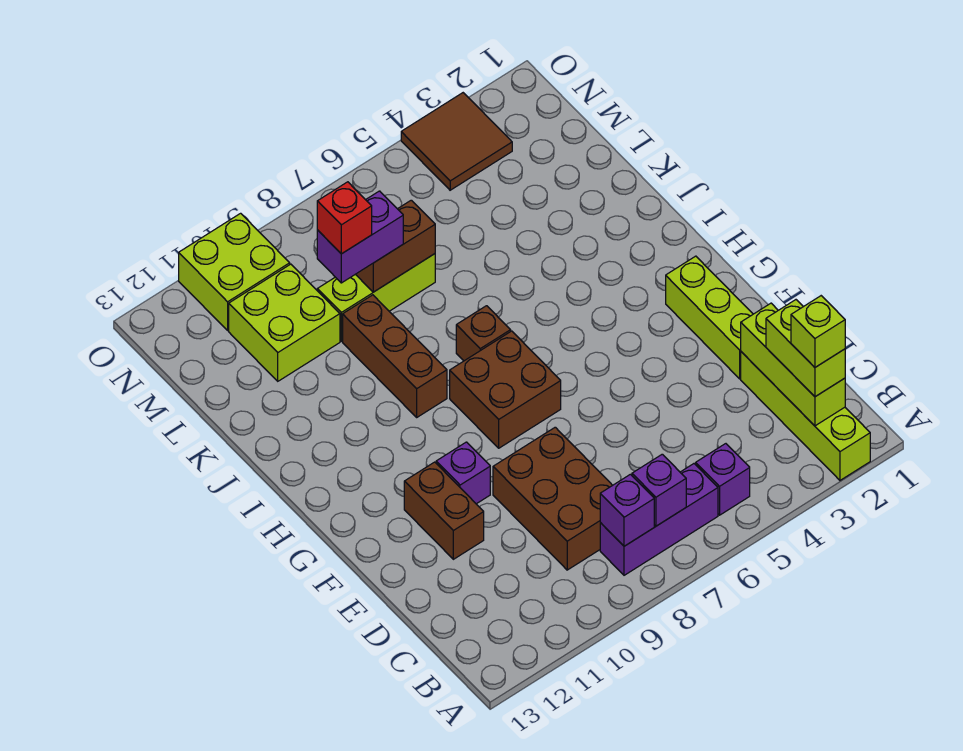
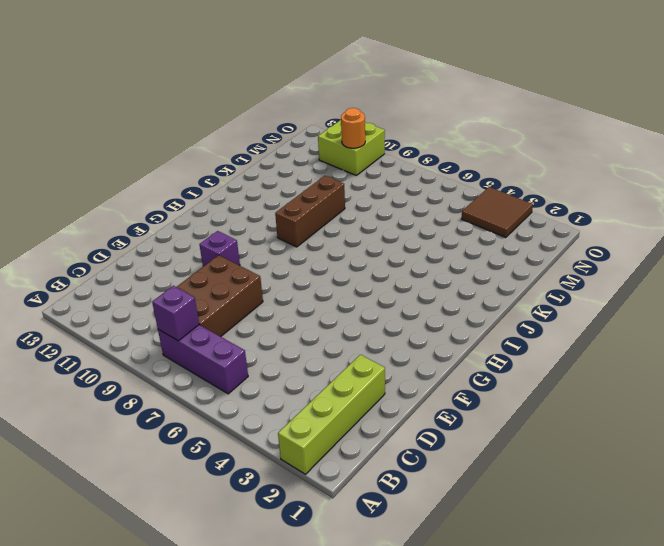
orange 1x1 round brick [341,108,365,148] -> none
none -> purple 1x1 brick [696,444,750,515]
none -> lime 1x3 brick [666,256,753,379]
none -> brown 1x2 brick [404,462,484,559]

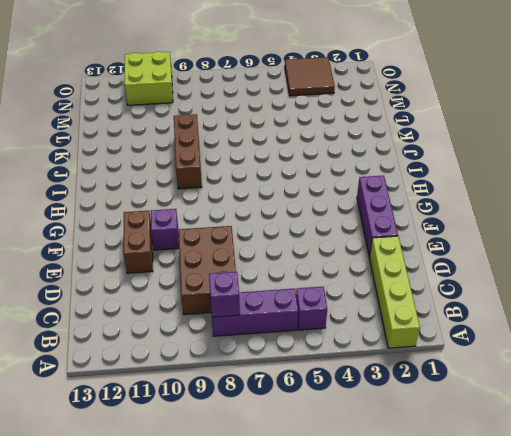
purple 1x3 brick [357,176,398,256] -> lime 1x3 brick [666,256,753,379]
none -> brown 2x2 brick [450,331,561,448]
none -> brown 1x1 brick [456,306,511,361]
none -> lime 1x3 brick [317,254,435,341]

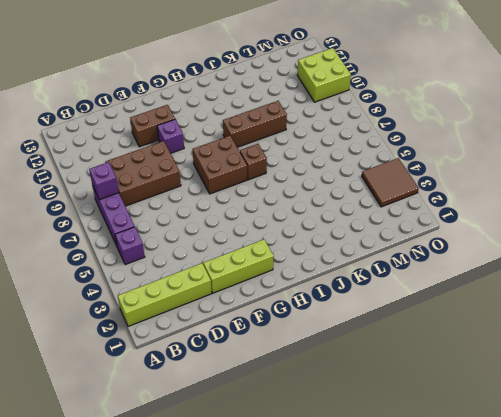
none -> lime 1x3 brick [317,254,435,341]
none -> lime 2x2 brick [229,264,340,381]
none -> lime 1x3 brick [741,303,845,426]

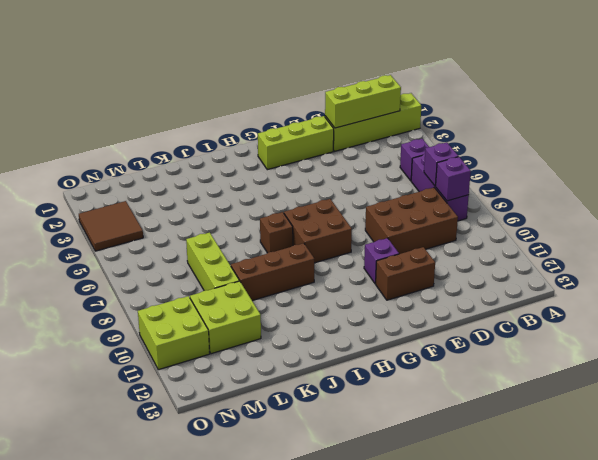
none -> brown 1x2 brick [356,200,435,292]
none -> lime 1x2 brick [766,300,845,397]
none -> purple 1x2 brick [317,191,403,283]

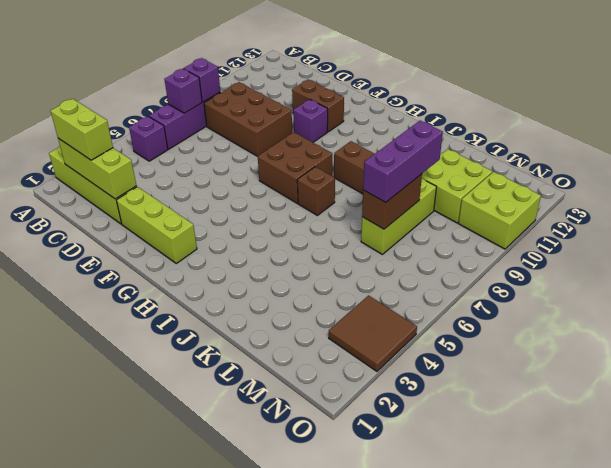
purple 1x3 brick [363,121,443,202] -> purple 1x2 brick [317,191,403,283]
none -> lime 1x1 brick [791,296,845,367]
none -> red 1x1 brick [317,182,372,254]

